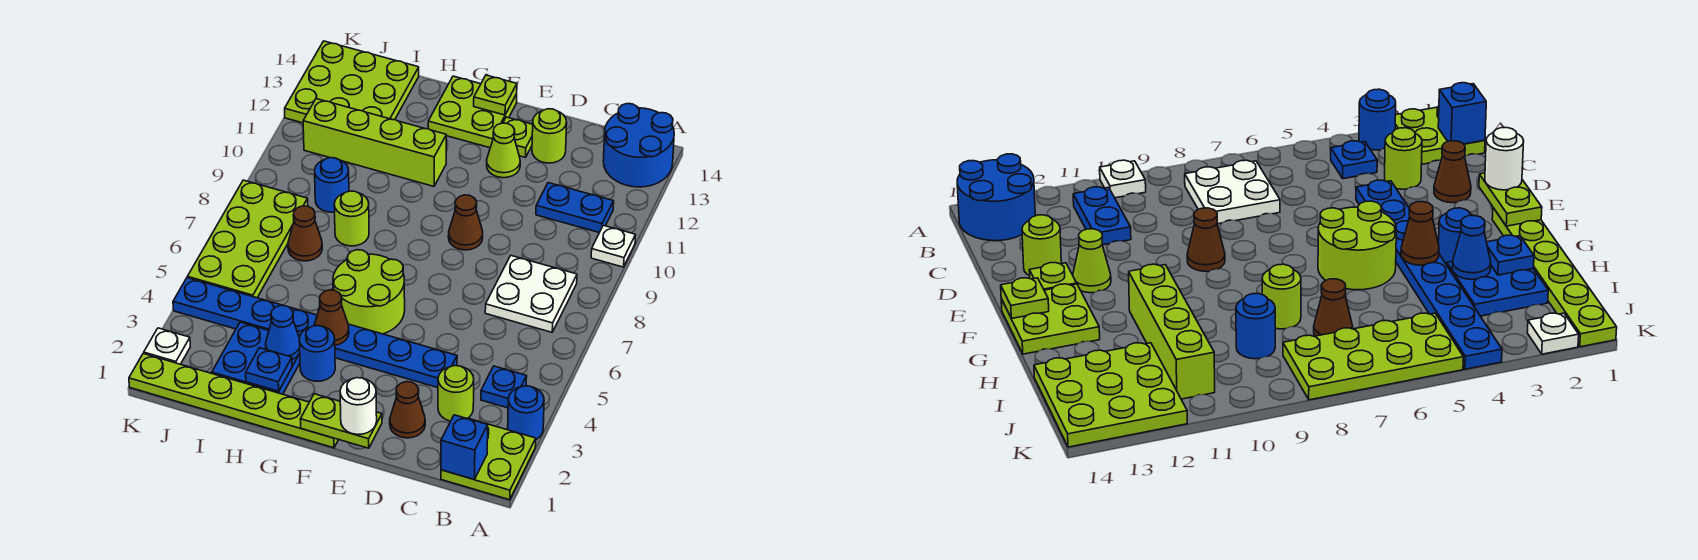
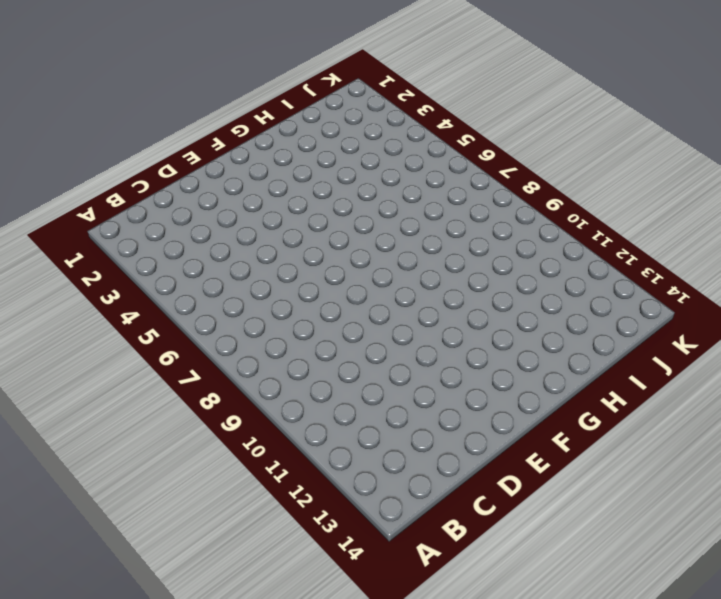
none -> lime 2x2 plate [441,418,536,500]
none -> blue 1x1 round brick [508,386,544,439]
none -> white 1x1 plate [591,225,635,267]
none -> blue 2x2 round brick [603,104,674,187]

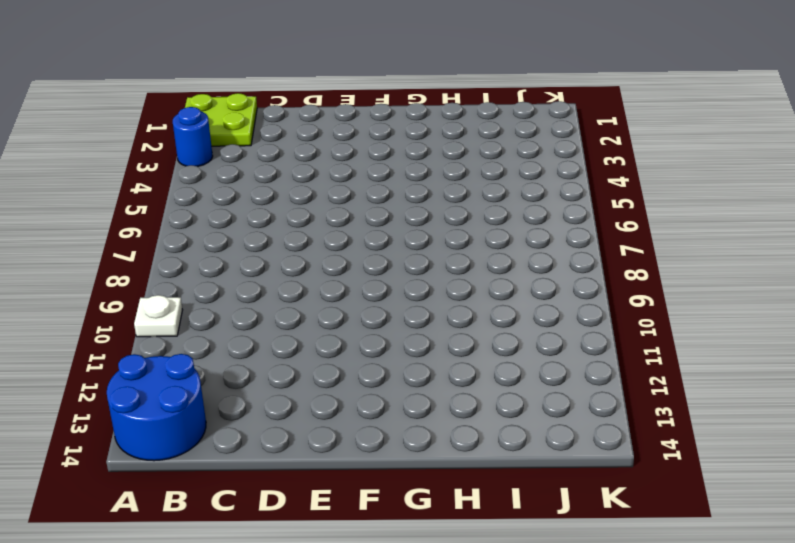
none -> blue 1x1 plate [481,366,527,408]
none -> white 2x2 plate [485,256,577,332]
none -> blue 1x2 plate [536,183,614,233]
none -> lime 1x1 round brick [438,366,474,421]

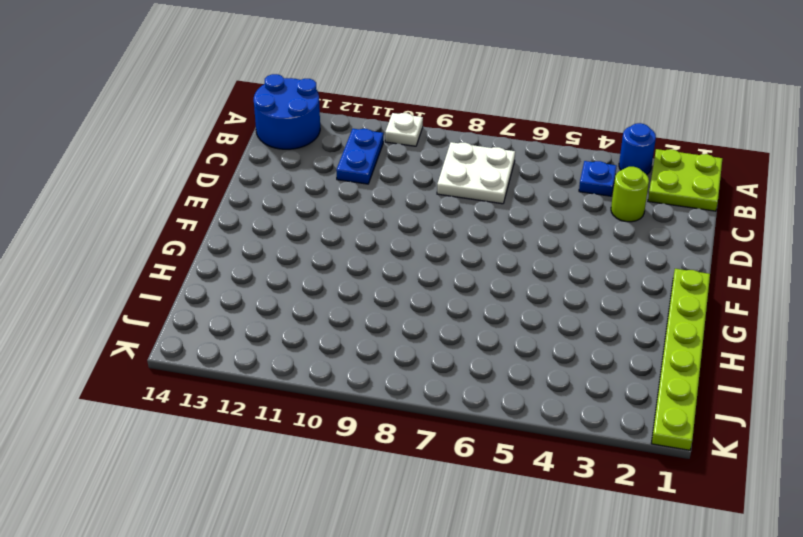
none -> brown 1x1 cone [390,382,425,438]
none -> blue 1x8 plate [173,278,457,388]
none -> lime 1x1 round brick [532,109,567,163]
none -> brown 1x1 cone [448,195,483,250]

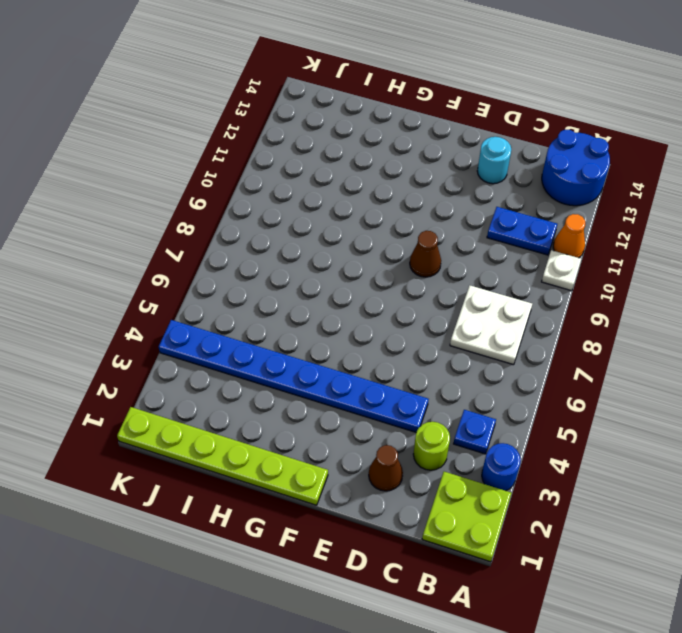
orange 1x1 cone [553,214,585,258] -> none
cyan 1x1 round brick [477,137,511,184] -> lime 1x1 round brick [532,109,567,163]
none -> lime 1x1 cone [487,123,520,178]
none -> lime 1x1 plate [503,117,533,157]
none -> lime 2x2 round brick [333,250,405,334]
none -> lime 2x2 plate [428,76,517,148]

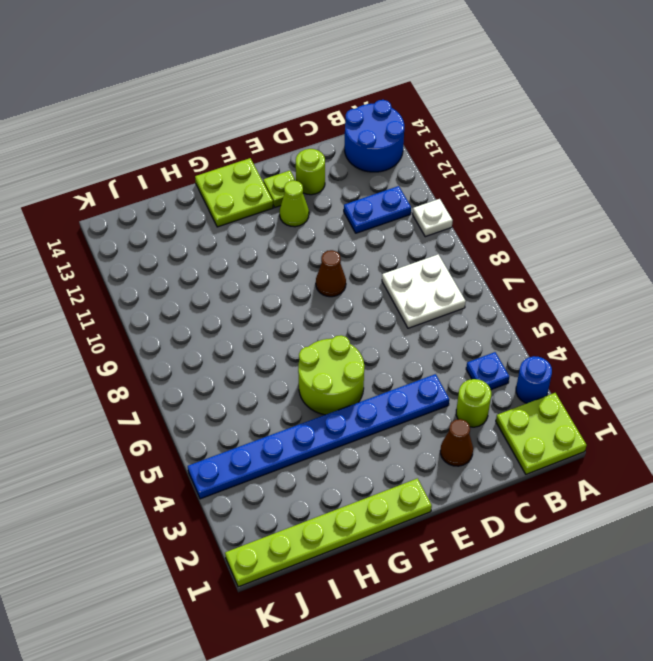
none -> blue 1x1 round brick [299,326,335,381]
none -> lime 1x4 brick [303,99,446,186]
none -> blue 2x2 plate [212,322,300,394]
none -> lime 1x1 round brick [334,191,369,246]

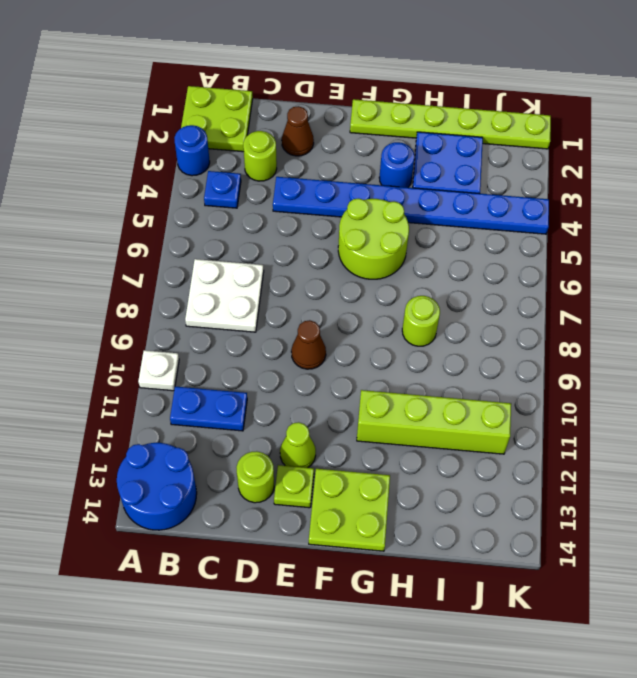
none -> brown 1x1 cone [288,206,322,261]
none -> blue 1x1 round brick [315,158,349,212]
none -> lime 3x3 plate [285,41,419,123]
none -> lime 2x4 plate [188,180,308,298]

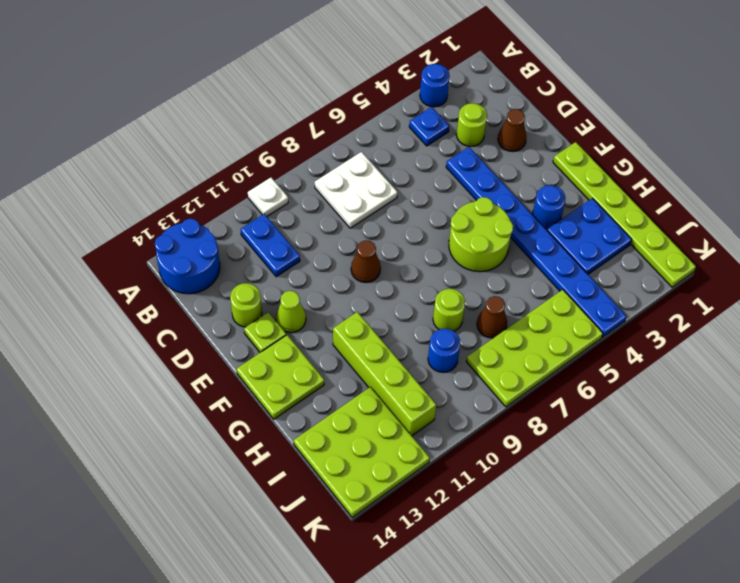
none -> lime 2x2 plate [441,418,536,500]
none -> white 1x1 plate [144,328,190,364]
none -> blue 1x1 brick [441,415,488,479]
none -> lime 1x2 plate [301,394,382,448]

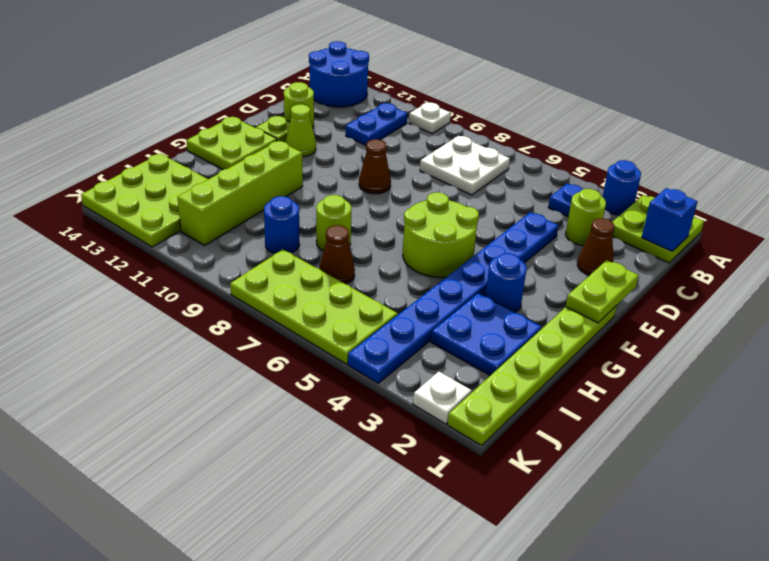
none -> lime 1x1 plate [474,75,517,115]
none -> brown 1x1 cone [314,290,349,346]
none -> blue 1x1 plate [246,348,292,391]
none -> blue 1x1 cone [266,306,300,360]

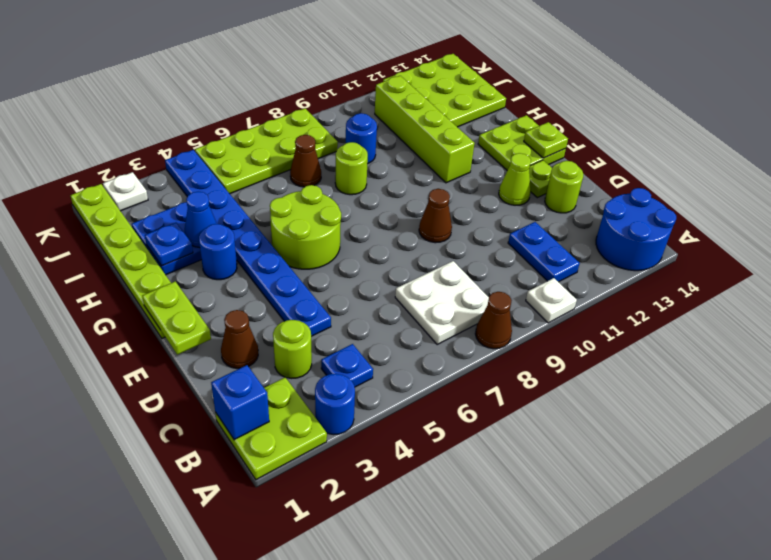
brown 1x1 cone [475,292,512,349] -> brown 1x1 cone moved to [314,290,349,346]
none -> white 1x1 round brick [340,378,377,435]

